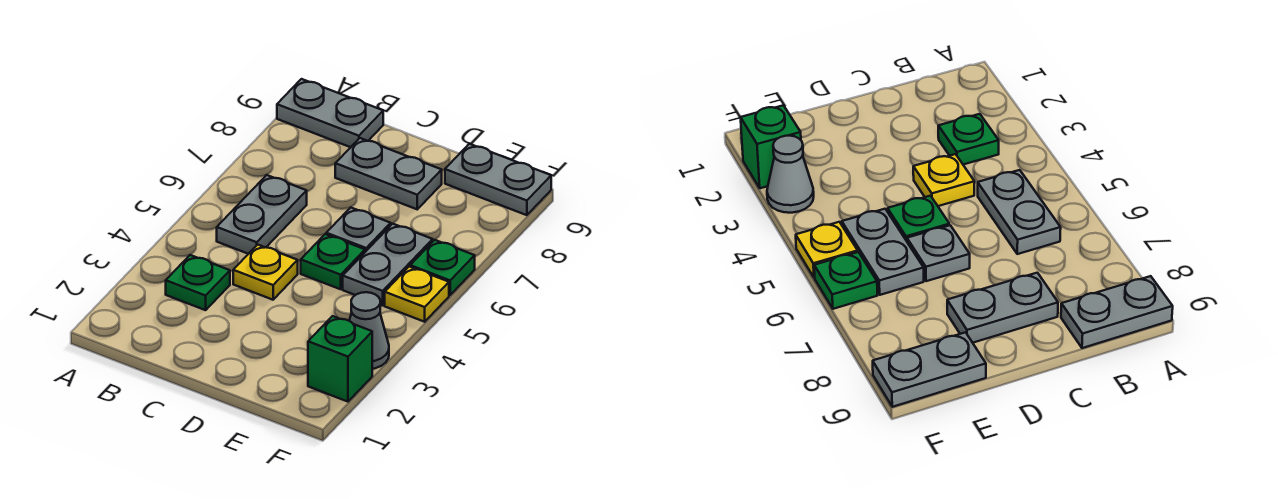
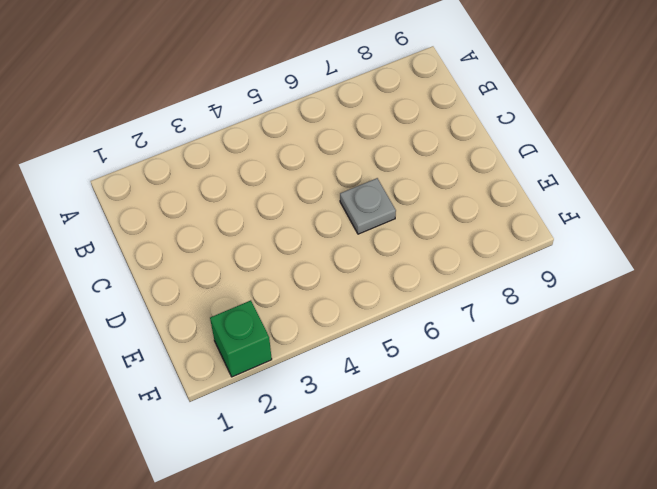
none -> grey 1x2 plate [277,79,383,147]
none -> green 1x1 plate [166,255,230,310]
none -> grey 1x2 plate [217,175,307,254]

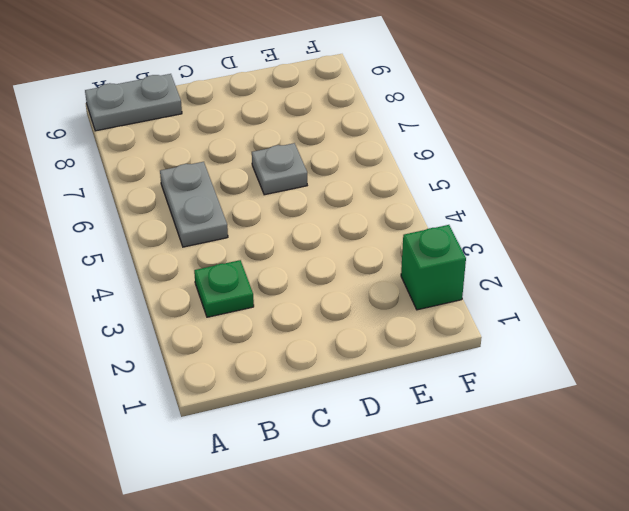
none -> yellow 1x1 plate [233,245,298,300]
none -> grey 1x2 plate [335,138,442,209]
none -> green 1x1 plate [301,234,365,289]

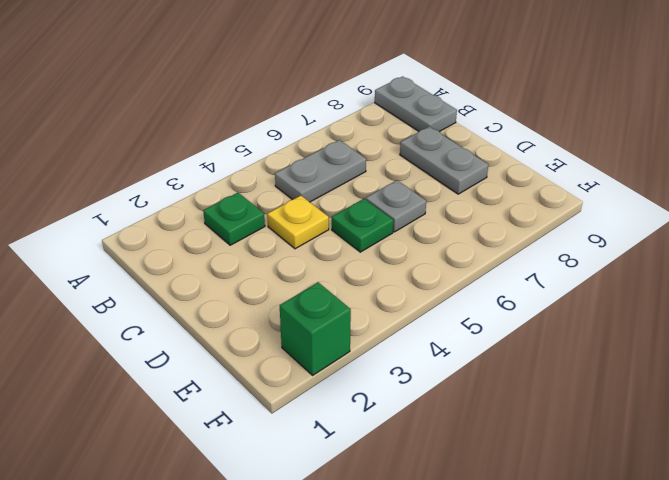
none -> grey 1x2 plate [343,224,433,306]
none -> grey 1x2 plate [445,144,551,215]
none -> grey 1x1 cone [349,292,389,369]

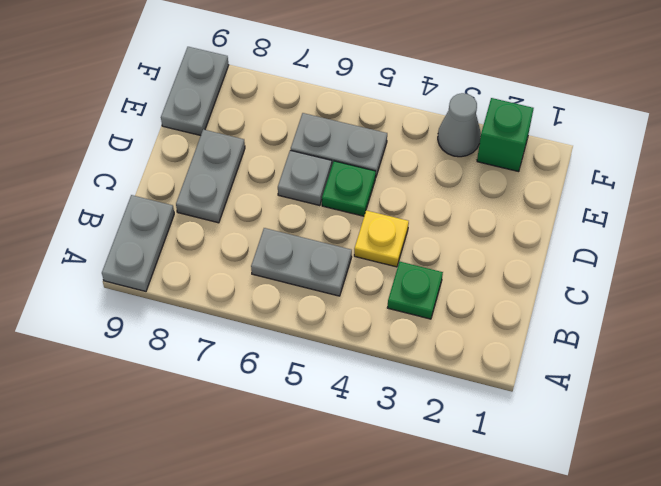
none -> yellow 1x1 plate [385,267,449,322]
none -> green 1x1 plate [410,240,475,295]

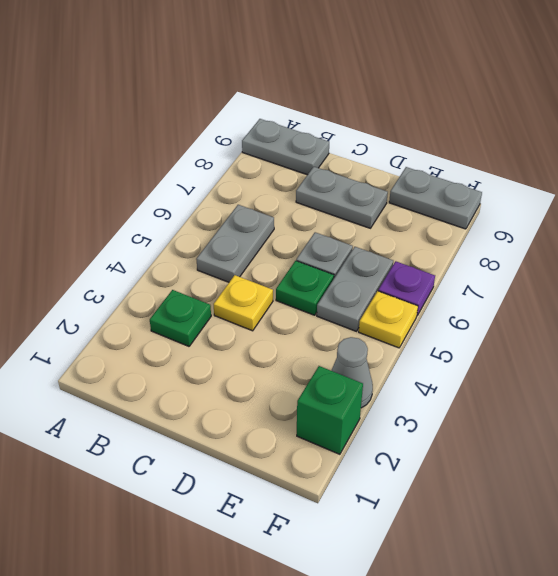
purple 1x1 plate [378,261,435,315] -> green 1x1 plate [410,240,475,295]

